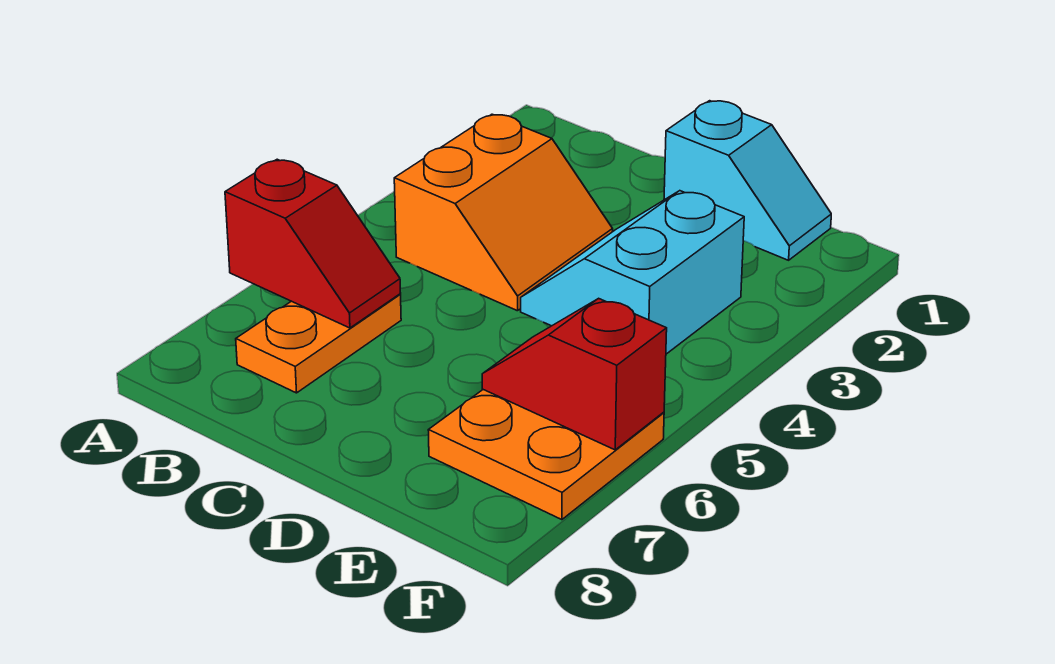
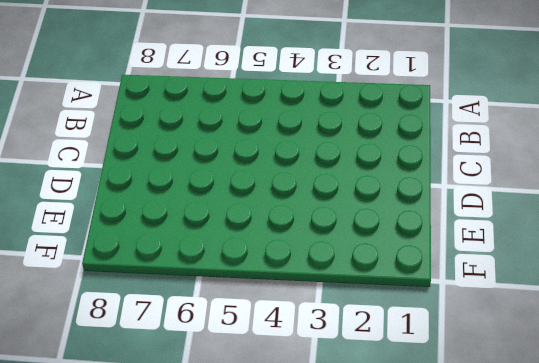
none -> orange 2x2 slope [394,114,613,311]
none -> orange 1x2 plate [236,294,401,393]

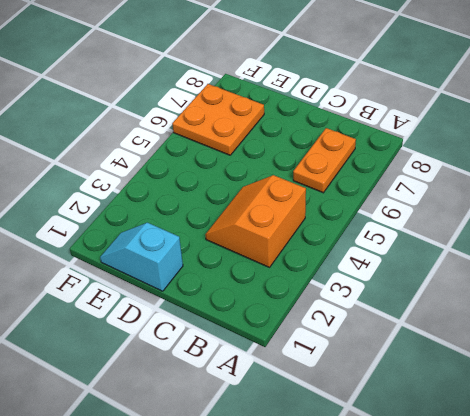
none -> cyan 2x2 slope [521,191,744,354]
none -> red 1x2 slope [225,159,400,328]

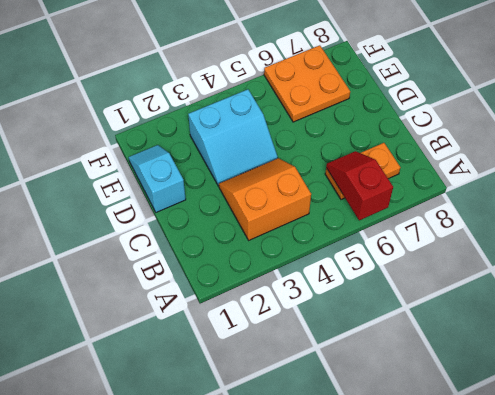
none -> red 1x2 slope [482,298,667,450]

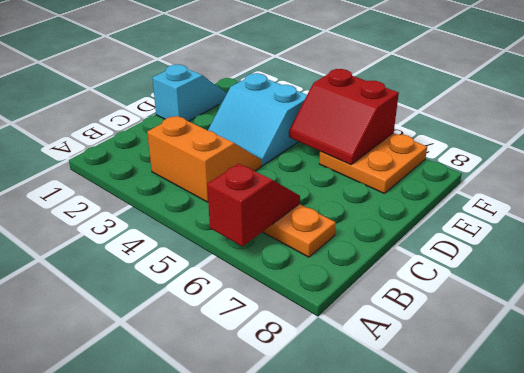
red 2x2 slope [289,69,399,164] -> red 1x2 slope [482,298,667,450]

